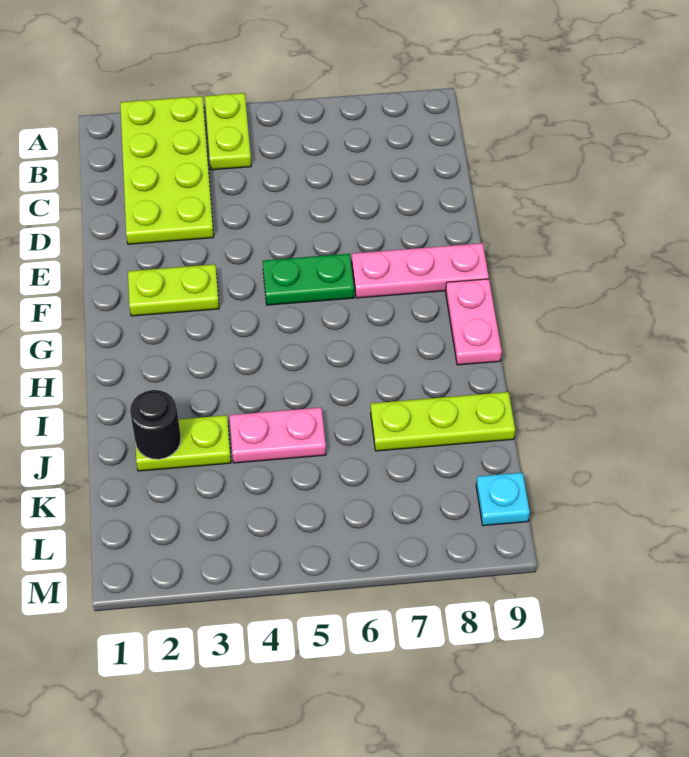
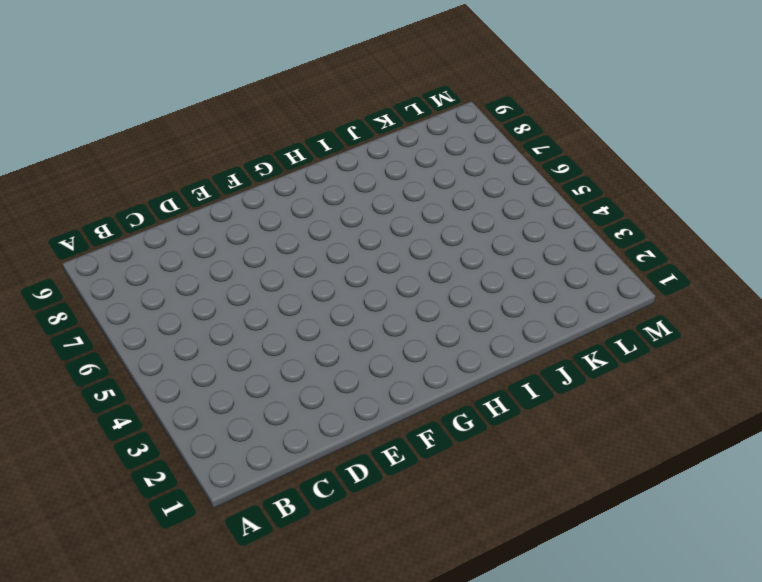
none -> lime 2x4 plate [120,96,214,244]
none -> lime 1x2 plate [205,93,251,170]

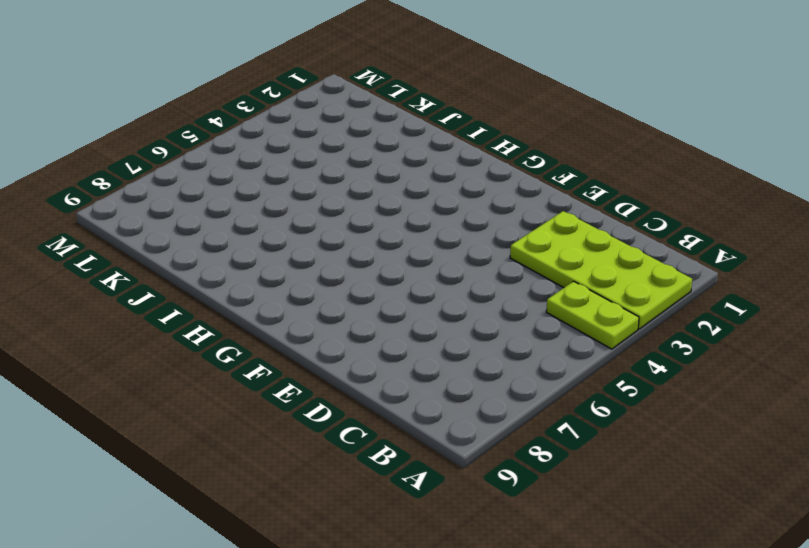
none -> lime 1x2 plate [128,264,219,316]
none -> green 1x2 plate [263,254,354,305]

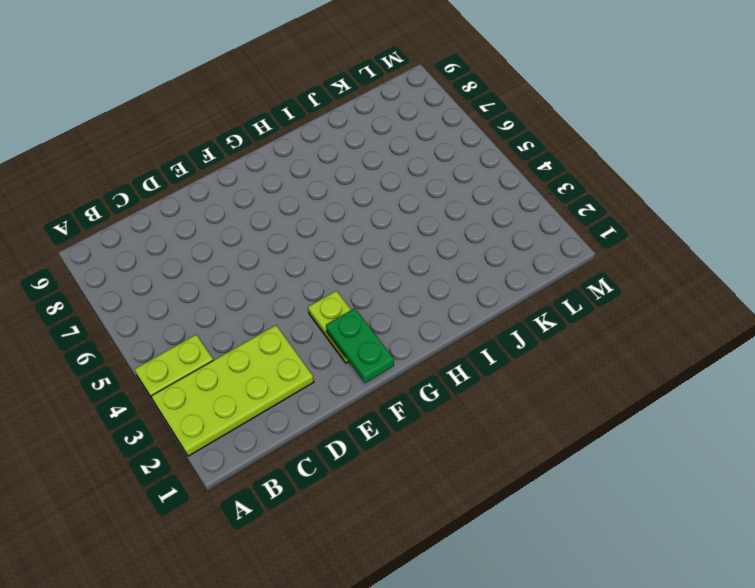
green 1x2 plate [326,308,394,383] -> green 1x2 plate moved to [263,254,354,305]
none -> pink 1x3 plate [352,243,489,298]
none -> pink 1x2 plate [446,279,502,365]

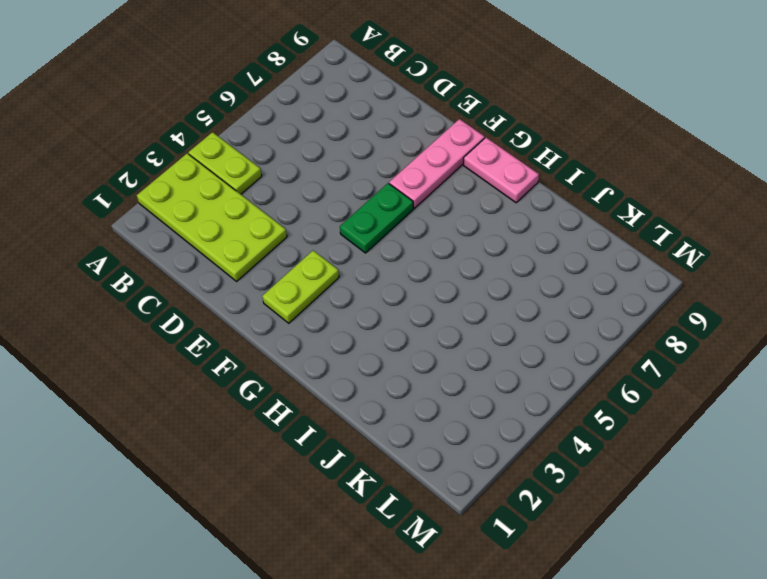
none -> lime 1x2 plate [135,415,231,471]
none -> pink 1x2 plate [229,408,326,463]

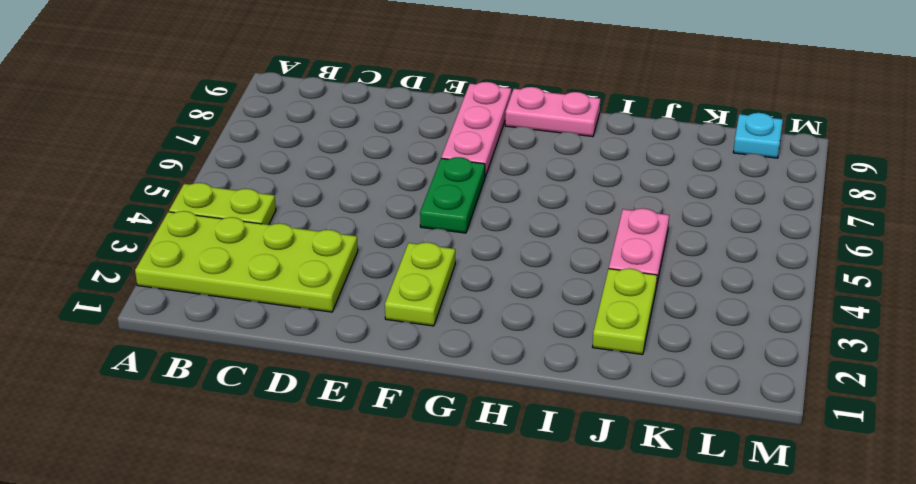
none -> lime 1x3 plate [371,392,515,451]
none -> black 1x1 round brick [130,390,181,459]

